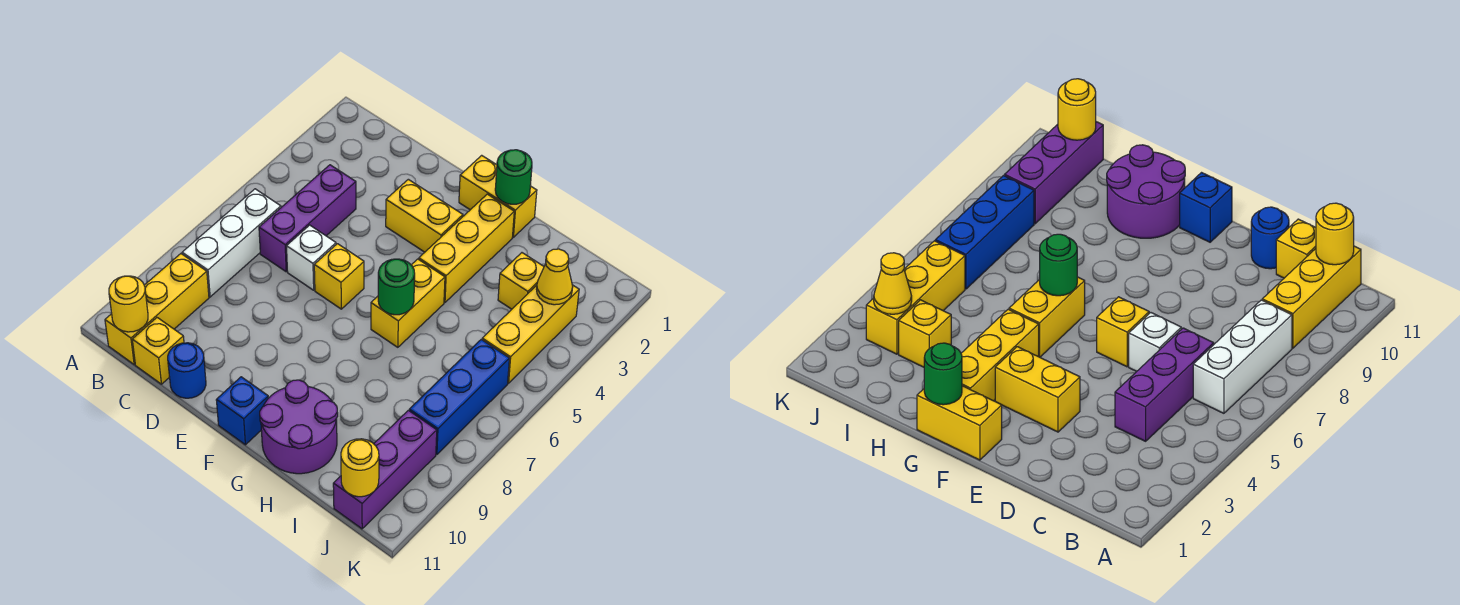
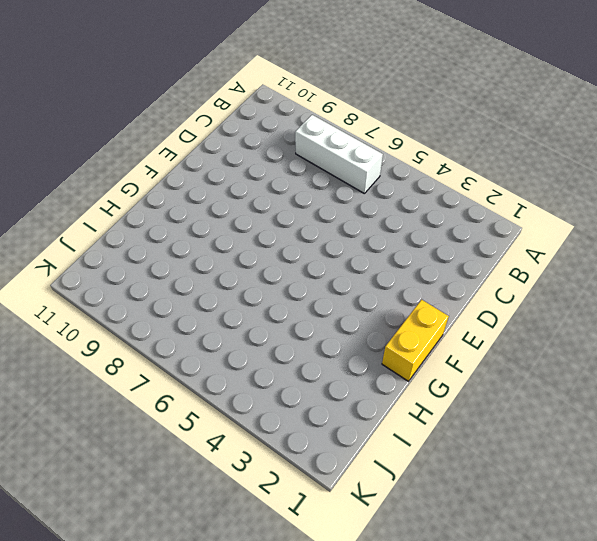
none -> yellow 1x3 brick [105,254,209,365]
none -> purple 1x3 brick [259,165,356,272]
none -> yellow 1x1 brick [132,318,184,384]

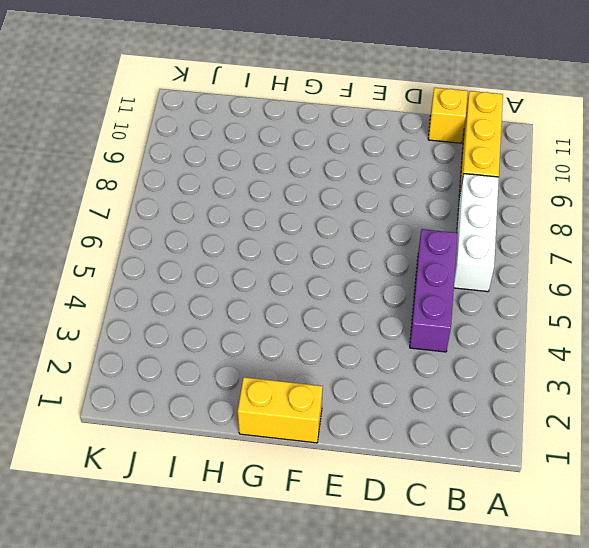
none -> white 1x1 brick [287,225,336,290]
none -> blue 1x1 round brick [168,343,206,398]
none -> yellow 1x2 brick [386,179,463,252]

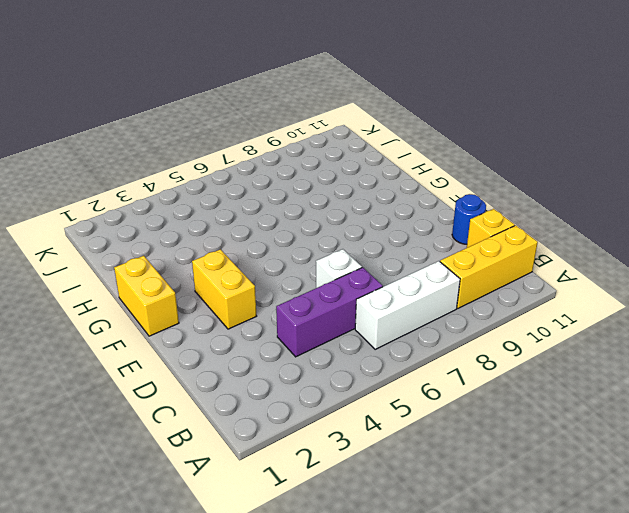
none -> yellow 1x1 brick [314,244,364,309]
none -> blue 1x1 brick [216,377,268,445]
none -> yellow 1x3 brick [419,194,514,302]

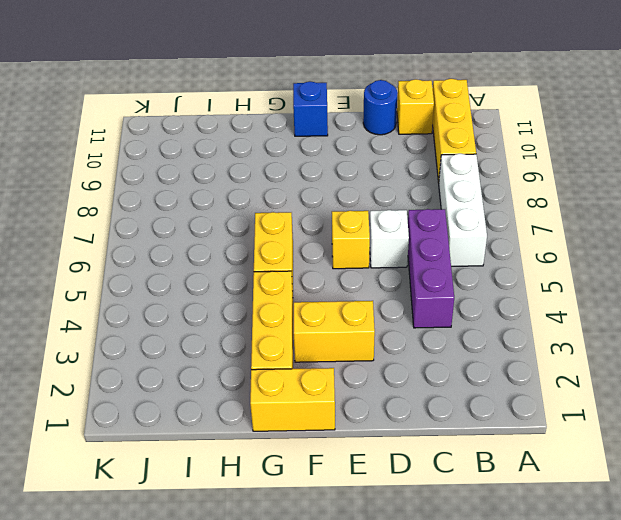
none -> purple 2x2 round brick [260,380,338,474]
none -> yellow 1x1 brick [498,253,544,309]
none -> yellow 1x3 brick [482,285,579,383]

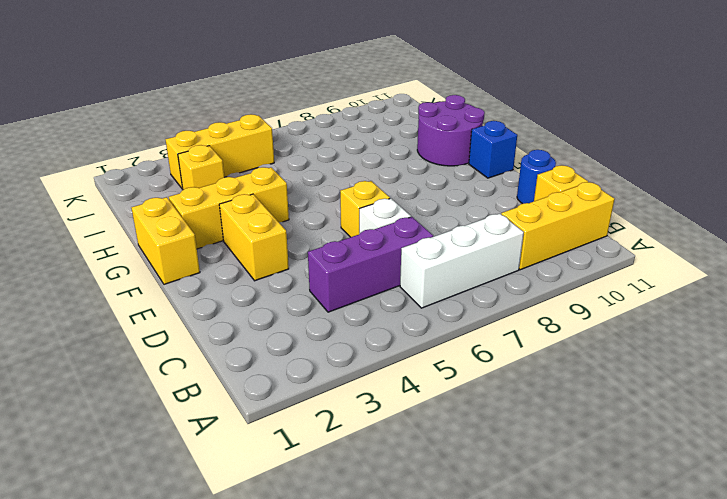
none -> yellow 1x2 brick [371,259,445,347]
none -> blue 1x3 brick [409,339,509,454]
none -> purple 1x3 brick [333,410,437,529]

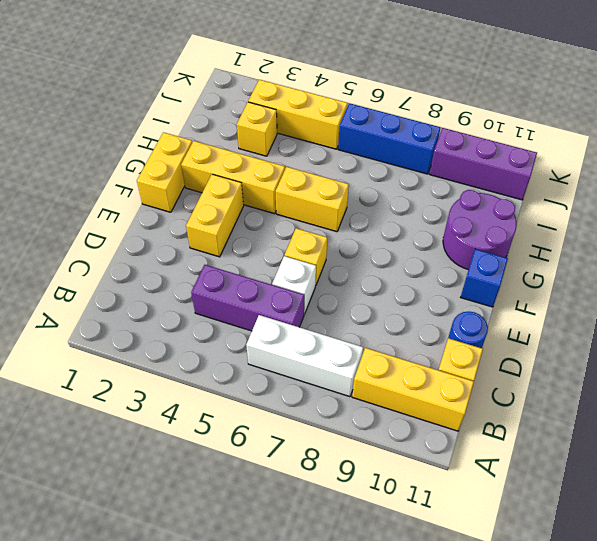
none -> yellow 1x1 round brick [109,276,148,332]
none -> green 1x1 round brick [495,150,532,204]
none -> green 1x1 round brick [378,259,415,315]

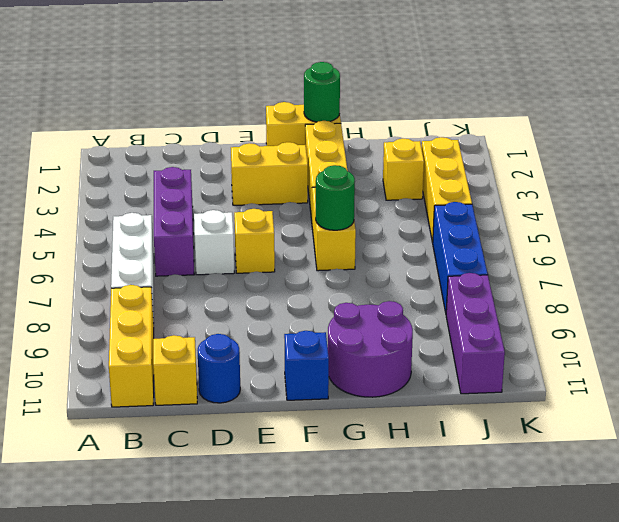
none -> yellow 1x1 round brick [109,276,148,332]
none -> yellow 1x1 cone [536,249,573,305]
none -> yellow 1x1 round brick [341,439,379,497]

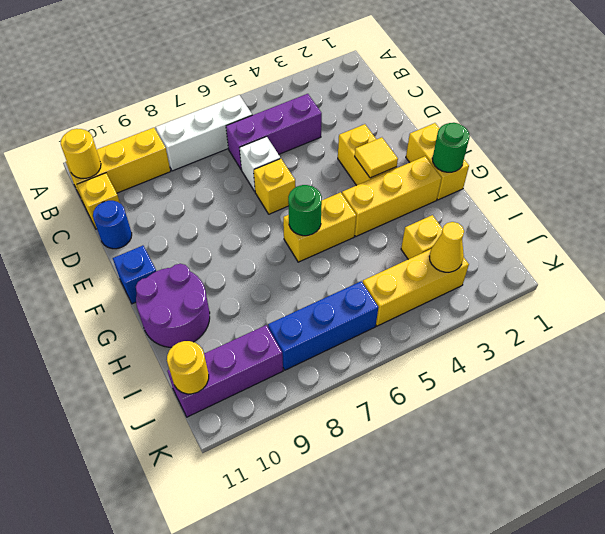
yellow 1x1 tile [355,137,398,178] -> none

